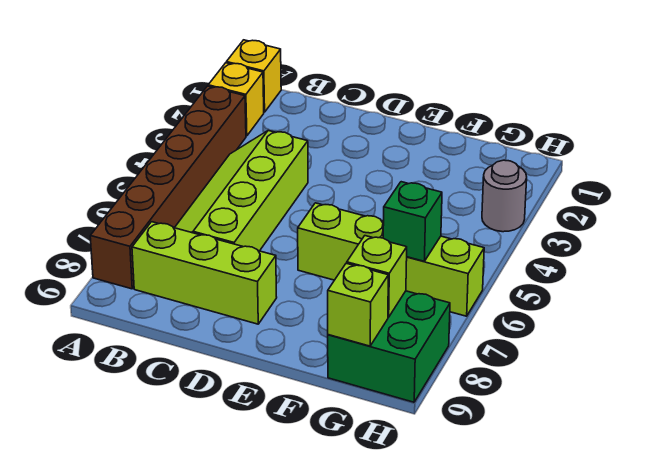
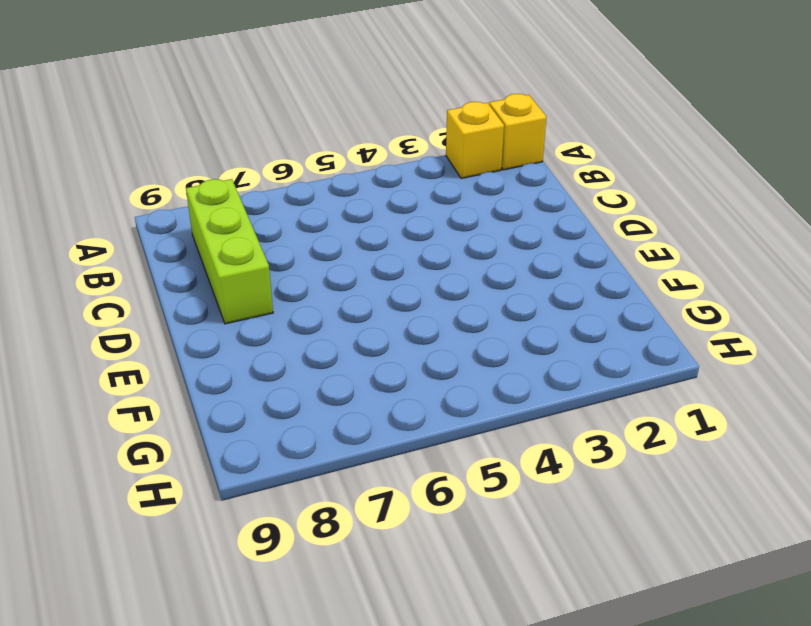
none -> brown 1x6 brick [90,86,246,289]
none -> lime 2x4 slope [175,131,308,251]

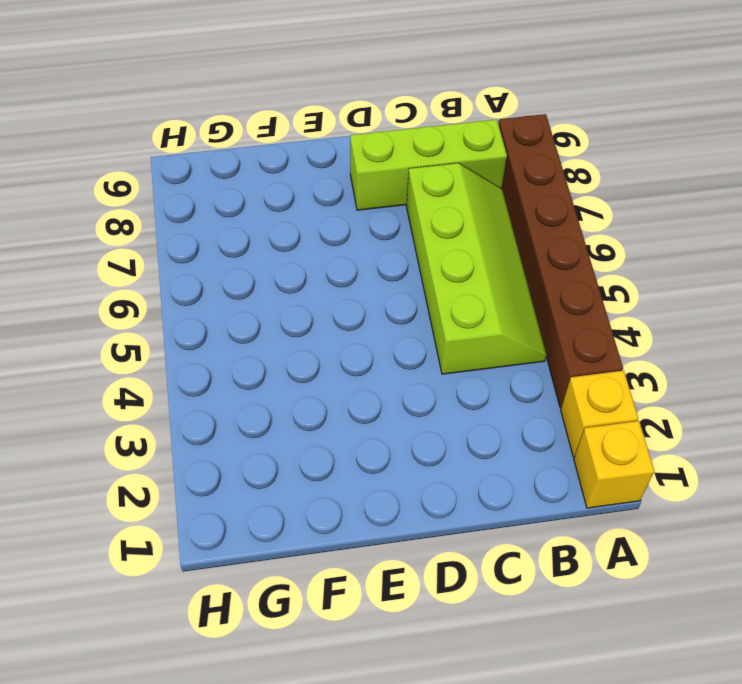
none -> lime 1x4 brick [298,203,484,316]
none -> green 2x2 brick [328,291,450,402]

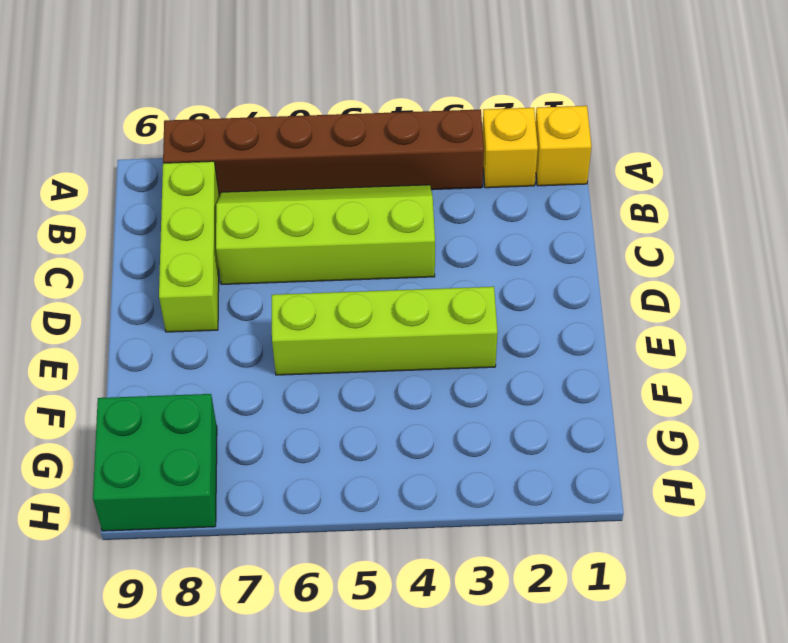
lime 1x4 brick [272,287,498,375] -> lime 1x4 brick turned to [298,203,484,316]
none -> grey 1x1 round brick [482,160,527,232]
none -> green 1x1 brick [383,182,442,261]

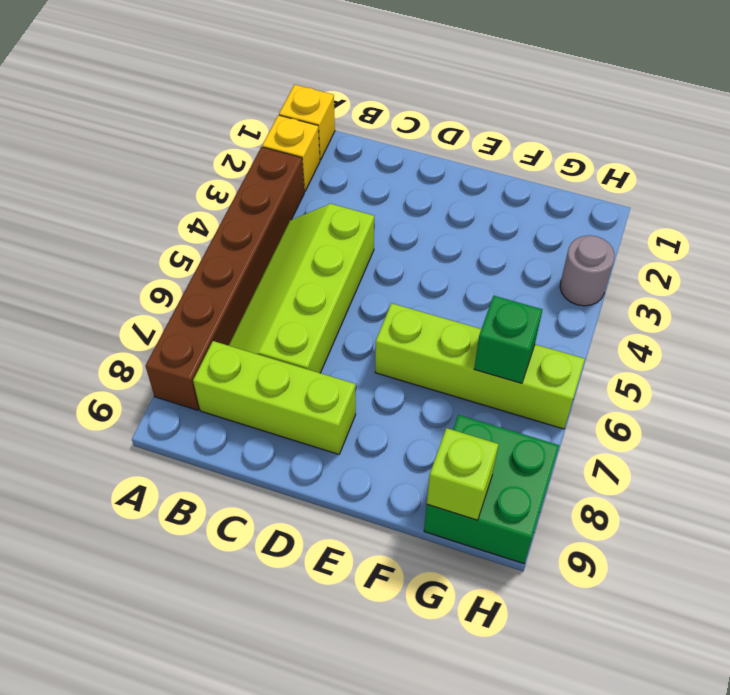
none -> lime 1x1 brick [347,236,407,317]

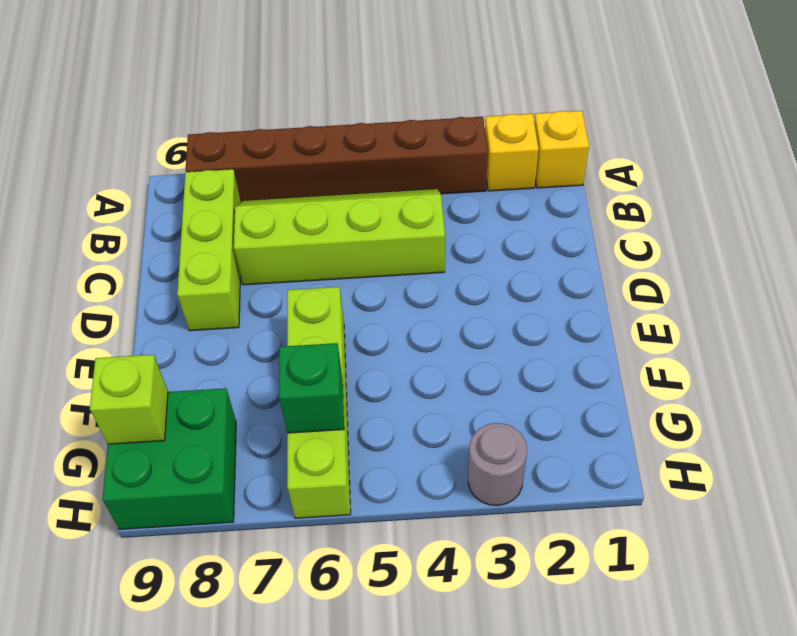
none -> lime 1x1 brick [347,236,407,317]

